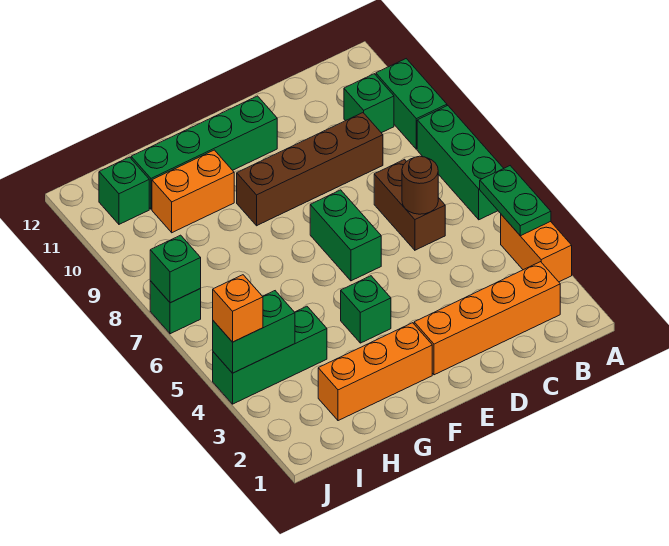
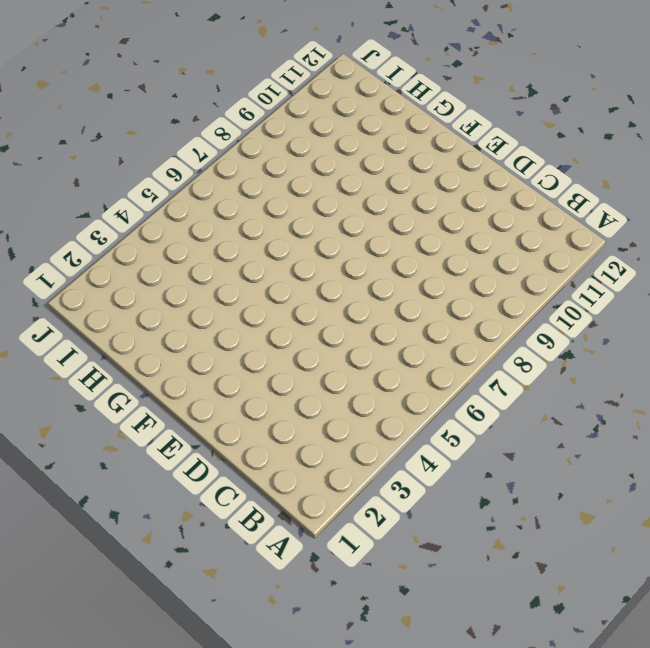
none -> orange 1x2 brick [501,215,572,282]
none -> green 1x3 brick [417,106,504,220]
none -> green 1x2 brick [376,59,447,149]

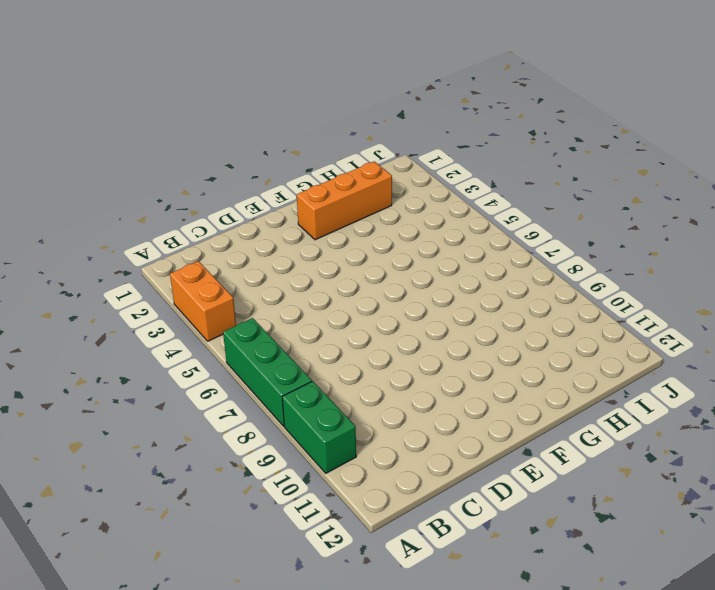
none -> orange 1x4 brick [414,262,560,375]
none -> green 1x1 brick [344,74,394,133]
none -> brown 1x2 brick [374,159,445,250]

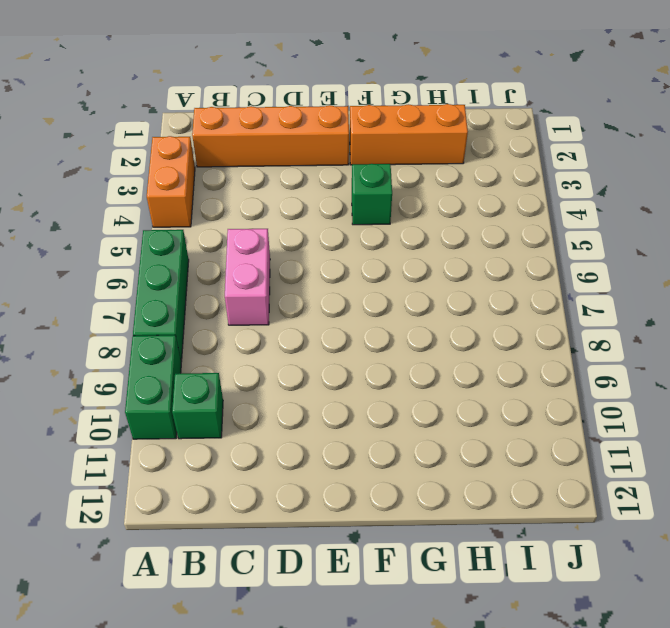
pink 1x2 brick [225,229,270,325] -> brown 1x2 brick [374,159,445,250]
none -> brown 1x4 brick [237,113,383,226]
none -> green 1x2 brick [310,190,381,281]
none -> green 1x4 brick [131,96,277,209]

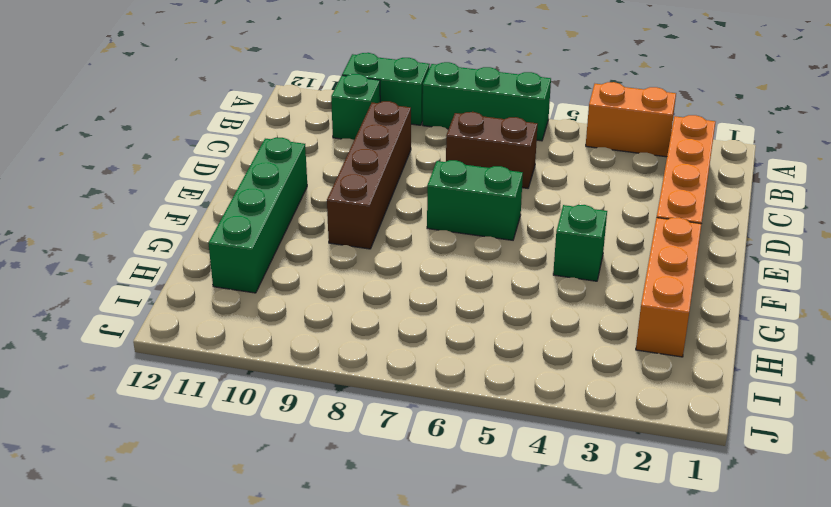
none -> orange 1x2 brick [152,150,234,233]
none -> green 1x3 brick [213,306,327,404]
none -> green 1x1 brick [99,157,149,224]

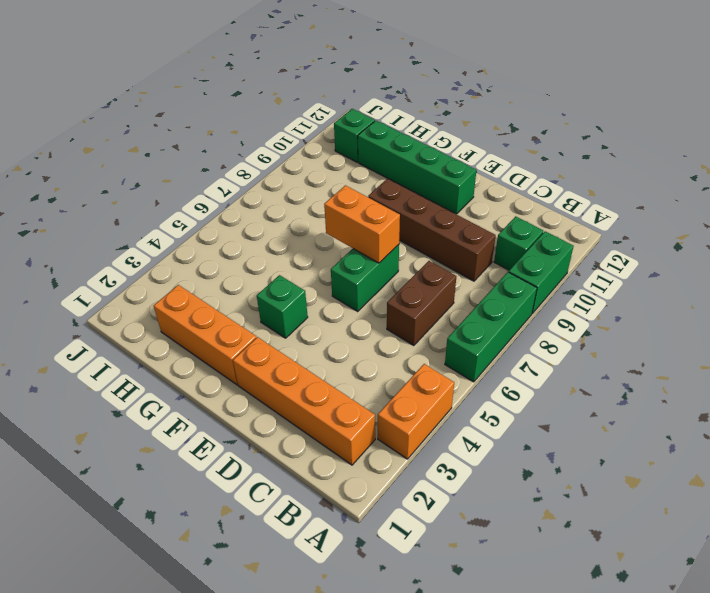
orange 1x2 brick [324,185,400,263] -> orange 1x2 brick moved to [152,150,234,233]
none -> green 1x3 brick [213,306,327,404]
none -> green 1x1 brick [150,281,201,334]
none -> green 1x2 plate [480,166,551,236]

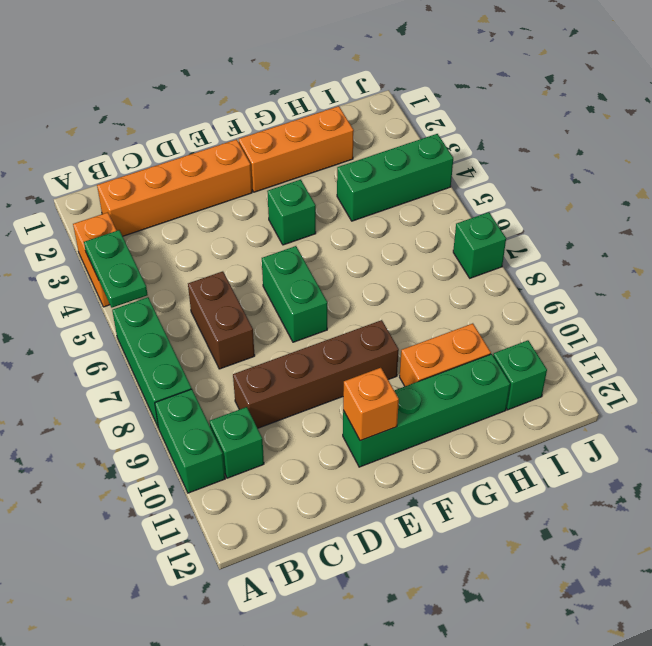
orange 1x1 brick [343,368,399,441] -> orange 1x1 brick moved to [213,275,263,342]
none -> brown 1x1 round brick [402,156,438,214]
none -> green 1x2 brick [213,291,295,373]
none -> green 1x1 brick [150,235,201,303]

